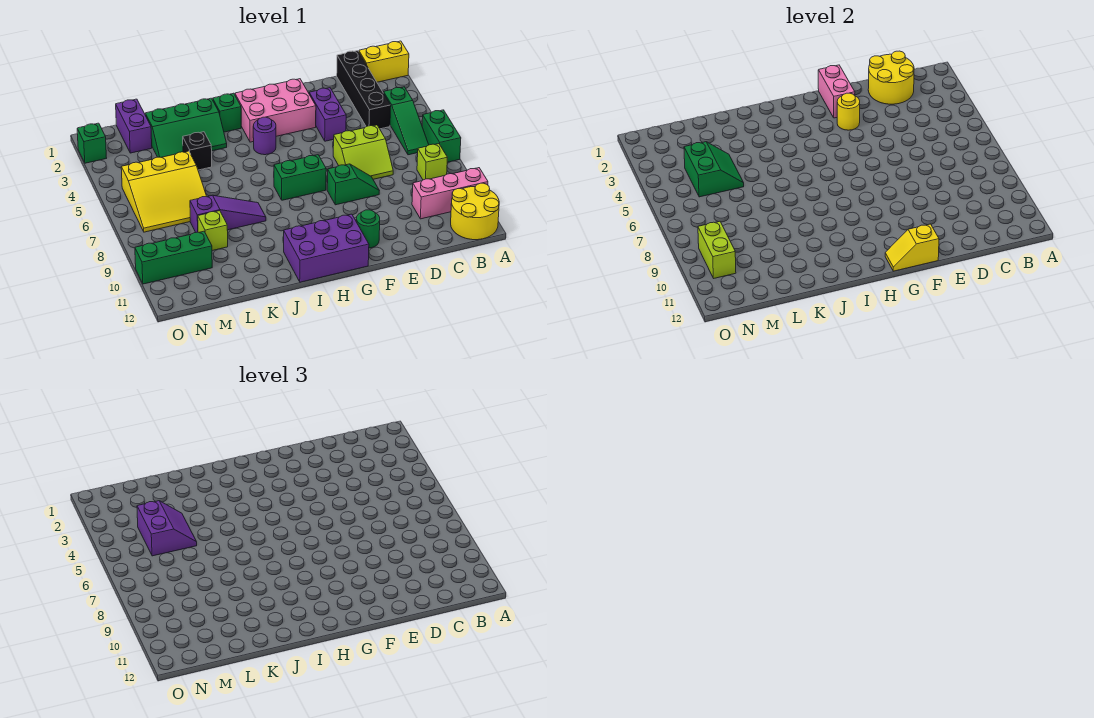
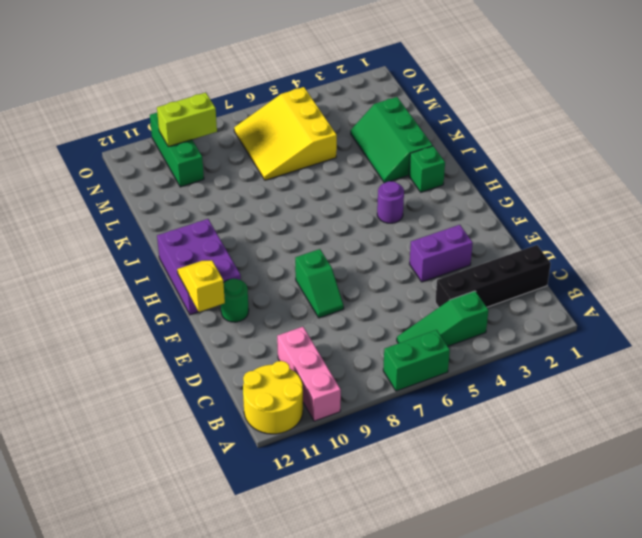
none -> yellow 1x2 brick [359,41,409,82]
none -> lime 1x1 brick [417,144,447,180]
none -> lime 2x2 slope [333,125,393,179]
none -> pink 2x3 brick [235,79,316,142]

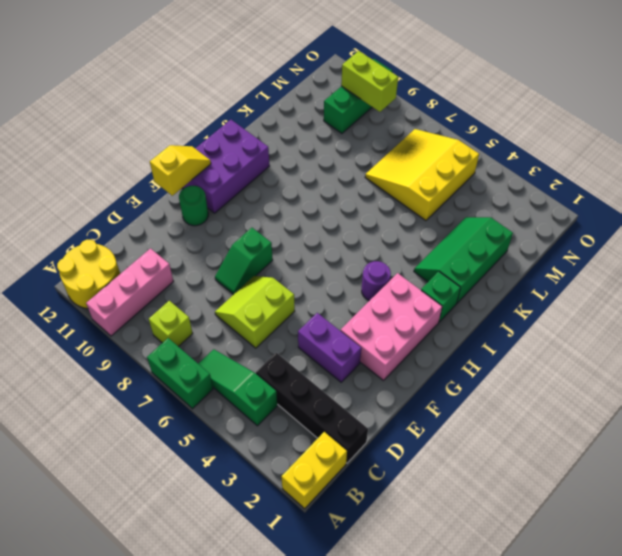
none -> green 1x2 brick [274,155,326,200]
none -> purple 1x3 slope [190,195,266,232]
none -> black 1x1 brick [183,132,212,170]
none -> lime 1x1 brick [198,211,228,251]

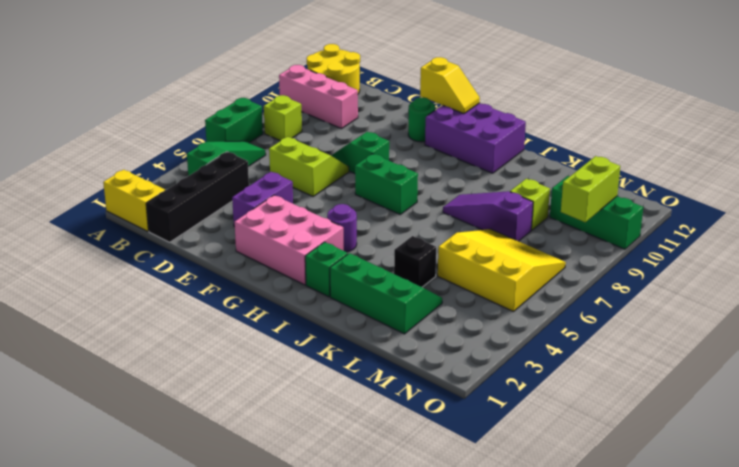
none -> purple 1x2 brick [116,99,152,153]
none -> green 1x1 brick [77,123,106,163]
none -> yellow 2x2 round brick [868,51,914,104]
none -> pink 1x2 brick [818,65,855,118]

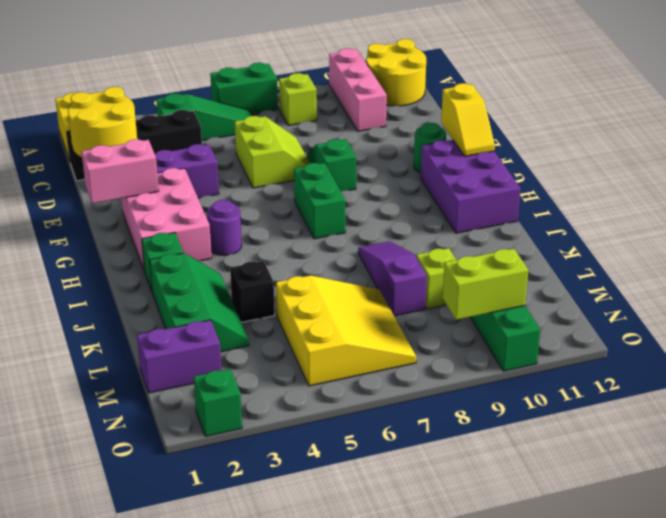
none -> yellow 1x1 round brick [837,93,860,130]
none -> green 2x2 slope [684,142,744,197]
none -> purple 2x2 slope [137,501,197,556]

